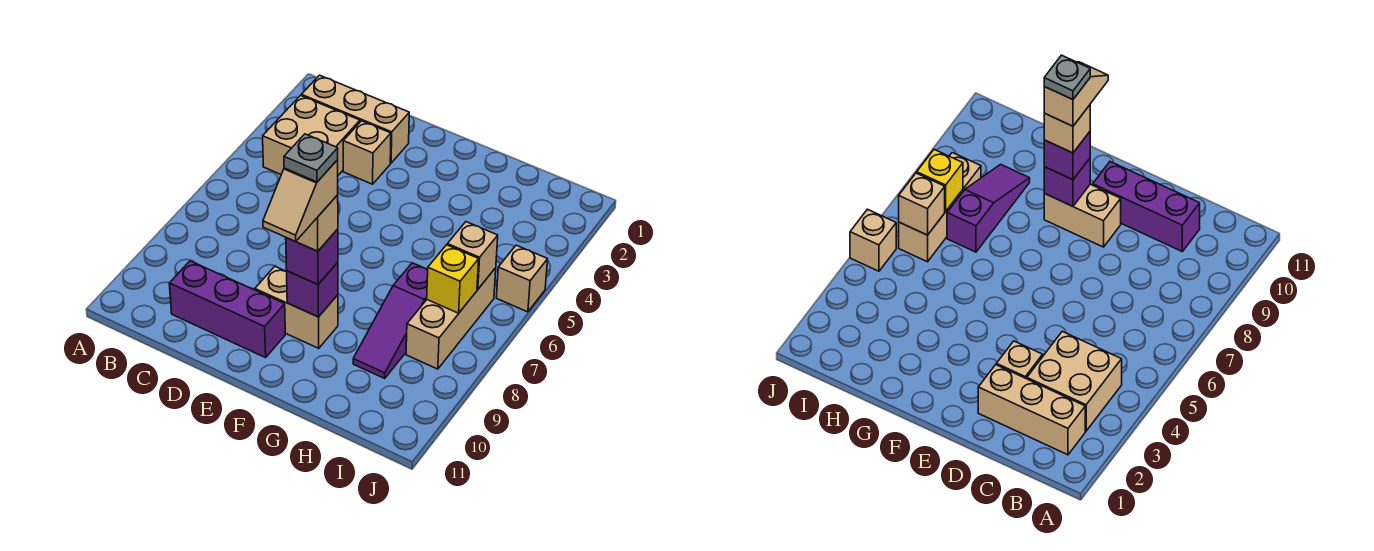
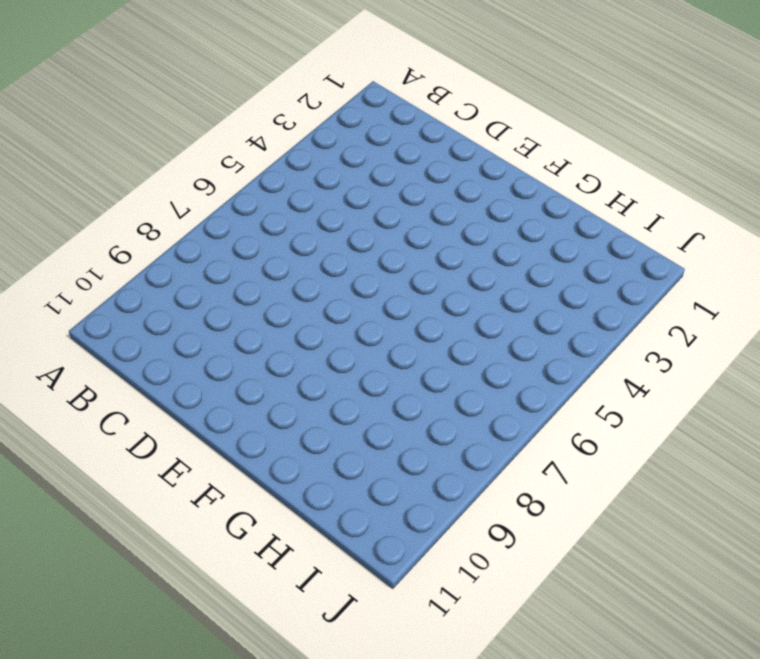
none -> tan 1x3 brick [301,75,409,163]
none -> tan 2x2 brick [263,96,360,175]
none -> purple 1x3 brick [169,261,285,358]

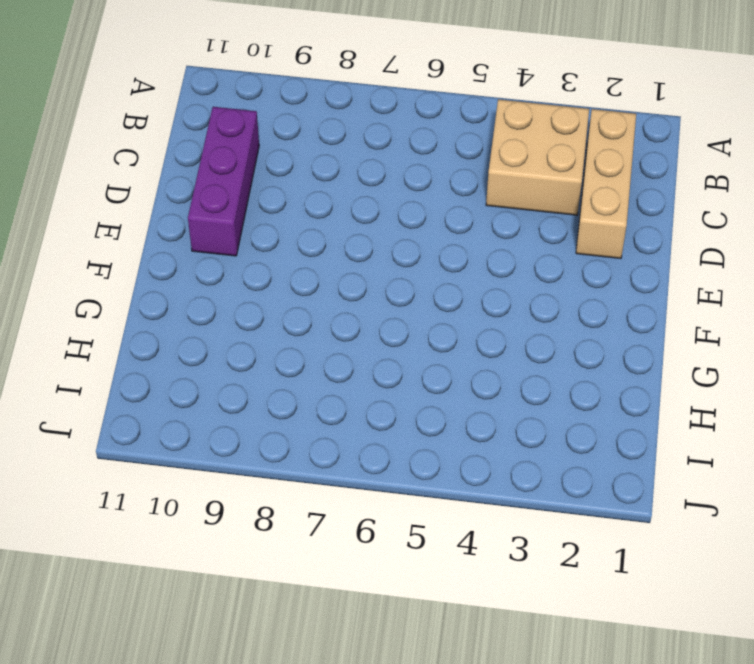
none -> tan 1x1 brick [343,121,391,184]
none -> tan 1x2 brick [255,266,338,348]
none -> purple 1x3 slope [353,263,428,378]

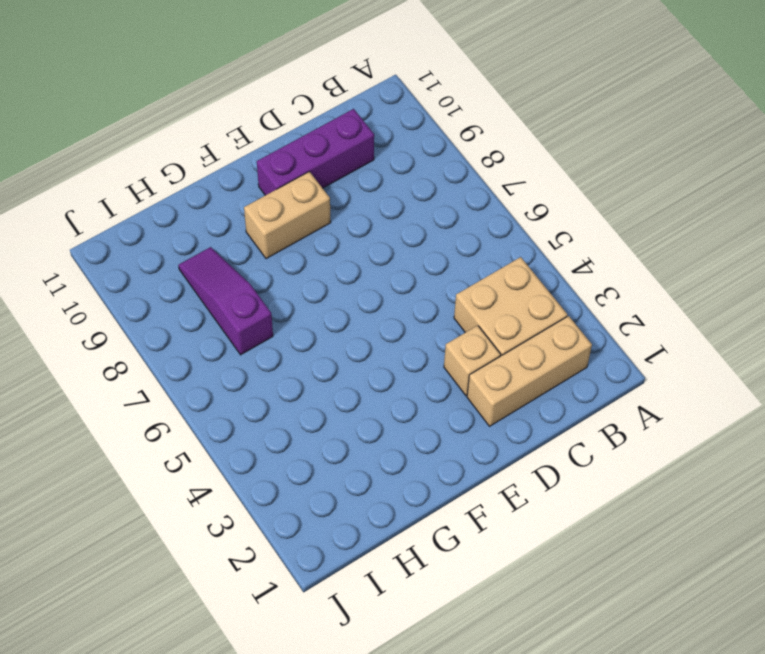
none -> tan 1x3 brick [406,268,496,369]
none -> tan 1x1 brick [496,245,548,312]
none -> purple 1x1 brick [286,262,338,317]

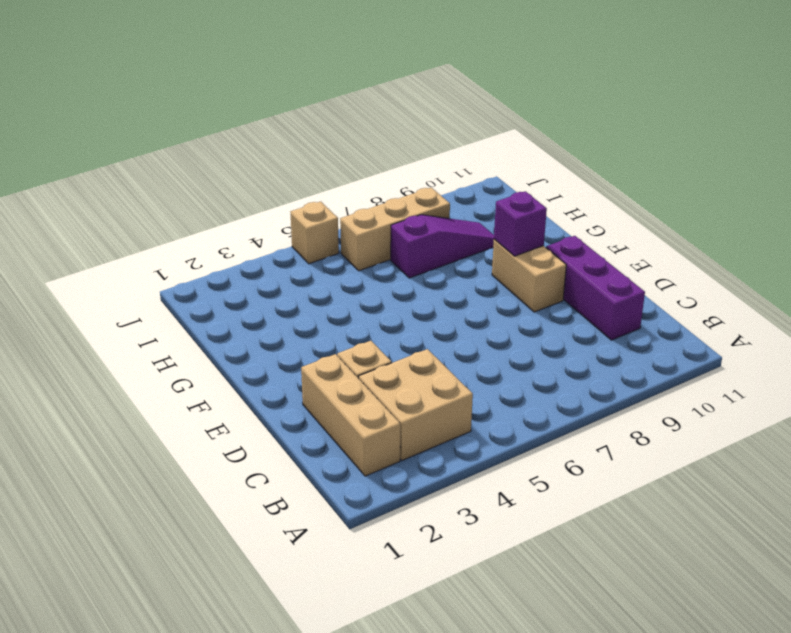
none -> tan 1x1 brick [447,222,498,289]
none -> yellow 1x1 brick [427,245,479,313]
none -> purple 1x1 brick [286,229,338,284]

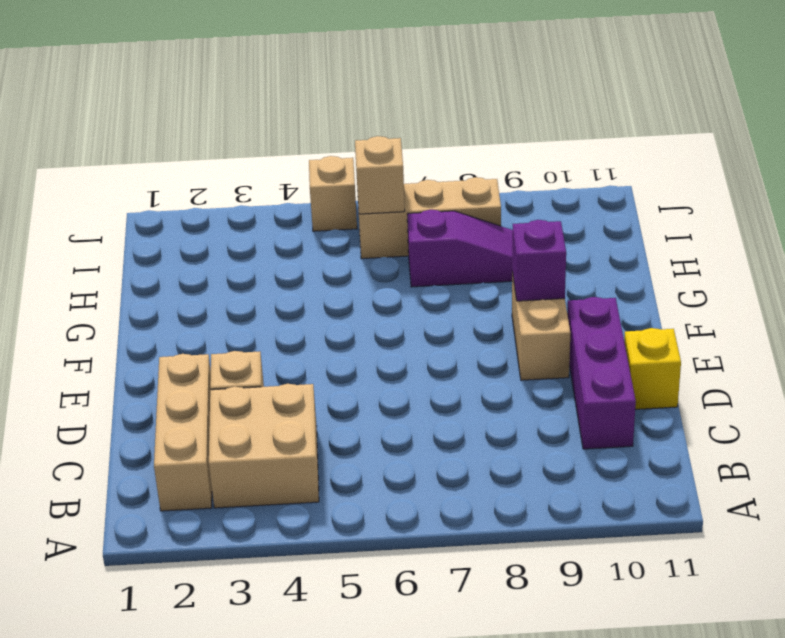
yellow 1x1 brick [624,328,681,409] -> yellow 1x1 brick moved to [427,245,479,313]
none -> purple 1x1 brick [286,229,338,284]
none -> tan 1x1 brick [296,195,338,251]
none -> tan 1x2 slope [263,160,338,242]

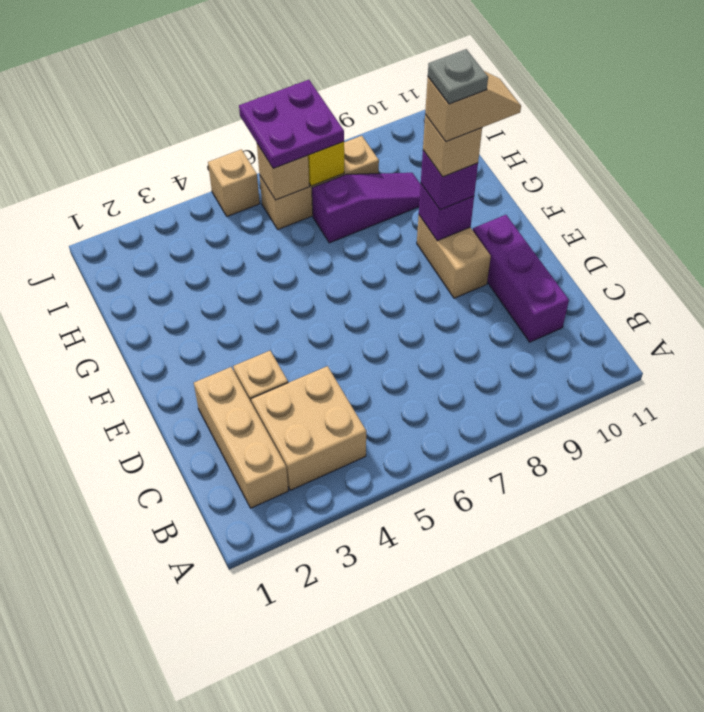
purple 2x2 plate [239,80,344,168] -> none

